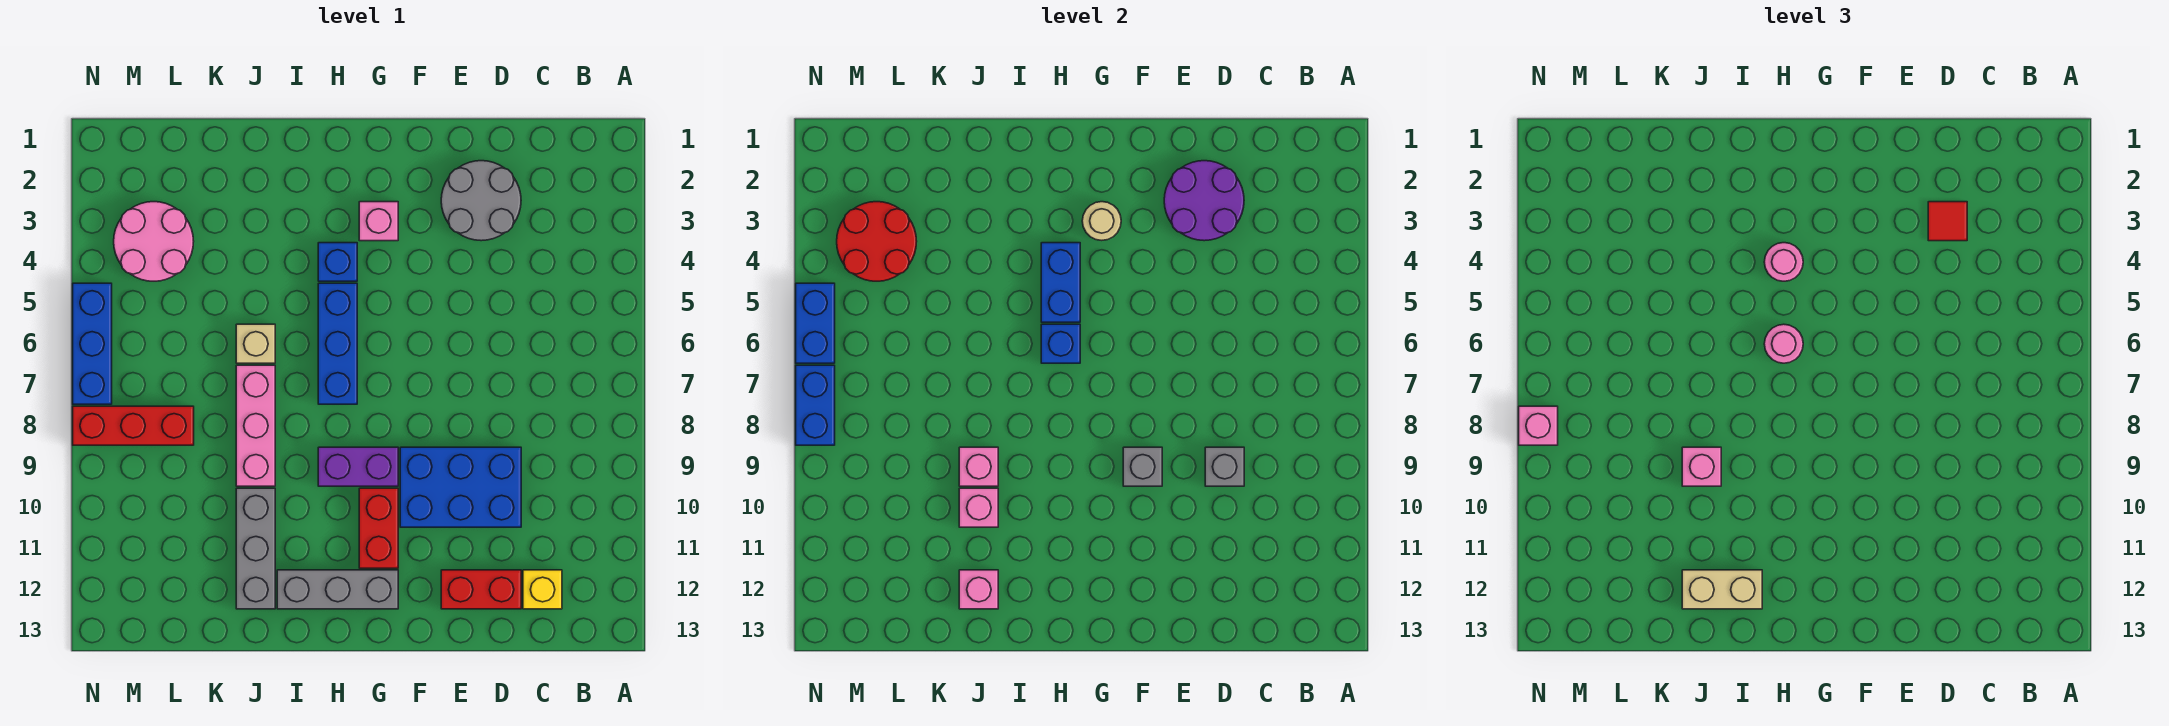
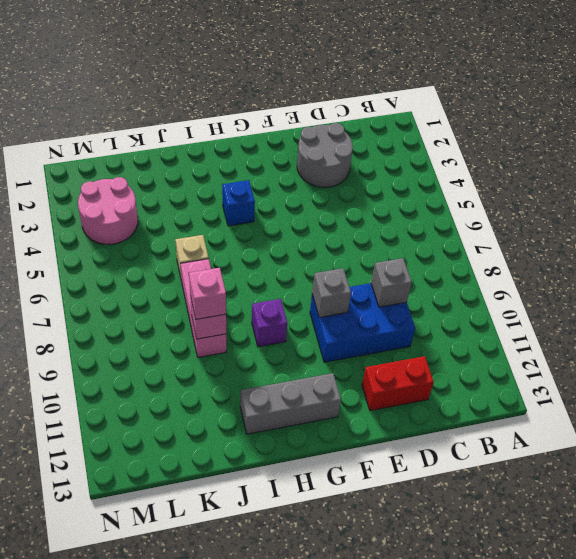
purple 1x1 brick [252,299,287,347] -> purple 1x2 brick [318,447,398,486]
none -> yellow 1x1 brick [523,570,562,609]
none -> pink 1x1 brick [359,202,398,241]
none -> red 1x2 brick [359,488,398,568]
none -> blue 1x3 brick [318,283,357,404]

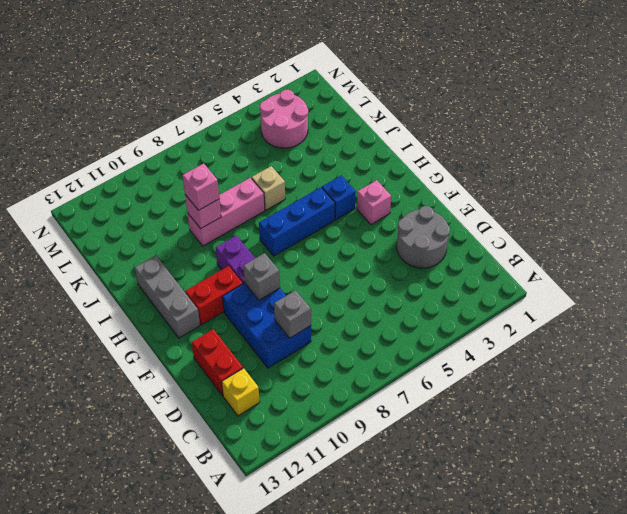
none -> grey 1x3 brick [236,488,275,609]
none -> red 1x3 brick [73,406,194,445]
none -> blue 1x3 brick [73,283,112,404]
none -> purple 2x2 round brick [1164,161,1244,241]

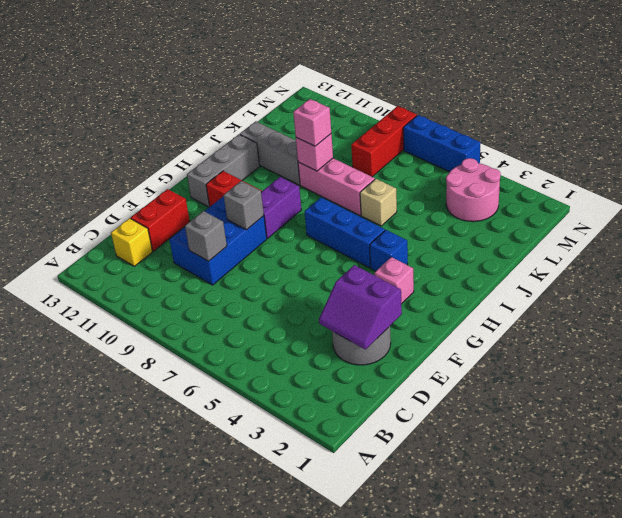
purple 2x2 slope [319,265,402,349] -> purple 2x2 round brick [1164,161,1244,241]
none -> tan 1x1 round brick [1082,202,1121,240]
none -> blue 1x2 brick [1041,243,1080,322]
none -> blue 1x1 brick [1041,324,1080,363]
none -> pink 1x1 brick [959,488,998,527]

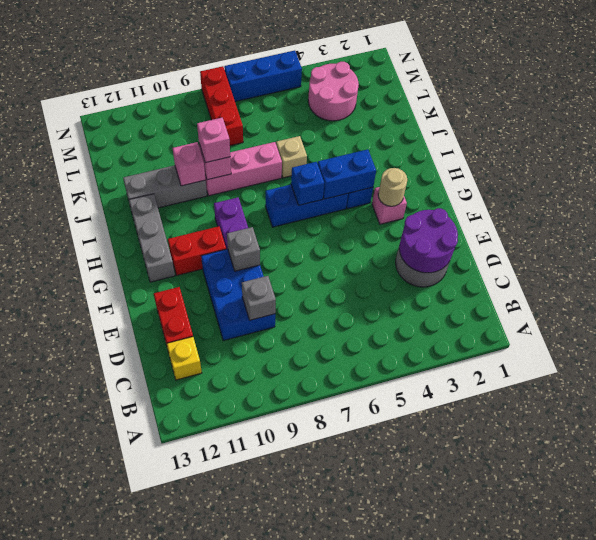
none -> pink 1x1 brick [959,570,998,609]
none -> red 2x2 round brick [837,202,917,281]
none -> blue 1x2 brick [796,283,835,363]
none -> blue 1x2 brick [796,365,835,445]

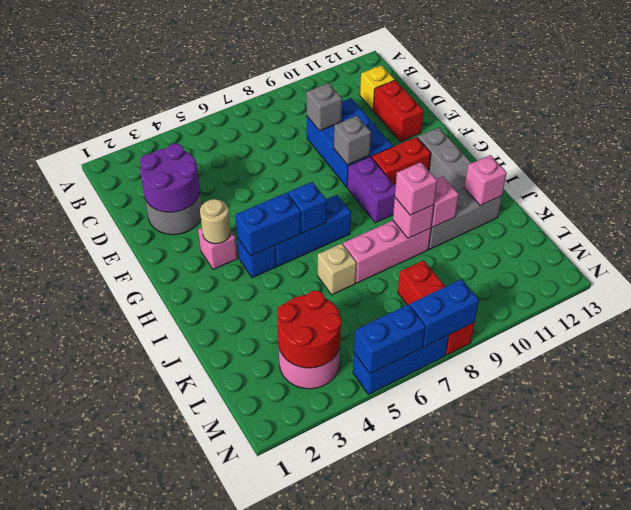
none -> red 1x1 tile [1928,202,1967,241]
none -> pink 1x1 round brick [1764,243,1803,281]
none -> pink 1x1 round brick [1764,324,1803,363]
none -> tan 1x2 brick [1682,570,1762,609]

